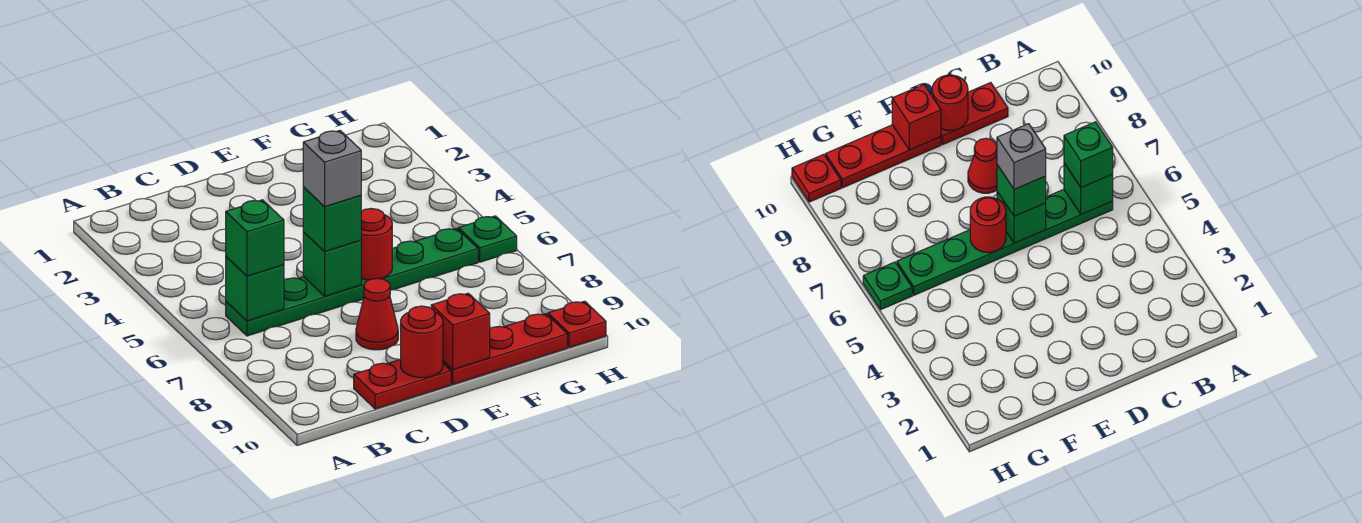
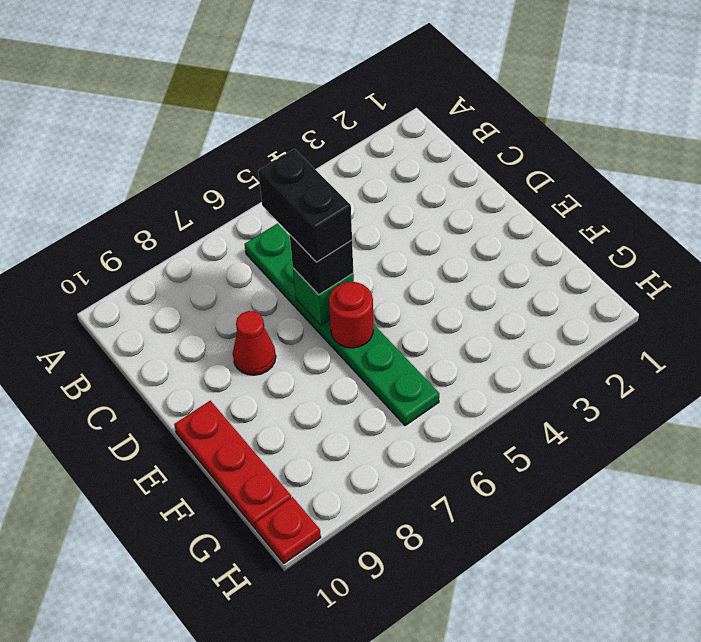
black 1x2 brick [258,149,352,262] -> grey 1x1 brick [303,131,361,206]
black 1x1 brick [290,235,353,295] -> green 1x1 brick [303,187,361,252]
none -> red 1x2 plate [354,360,451,409]
none -> green 1x1 plate [458,216,517,262]
none -> green 1x1 brick [226,257,284,321]

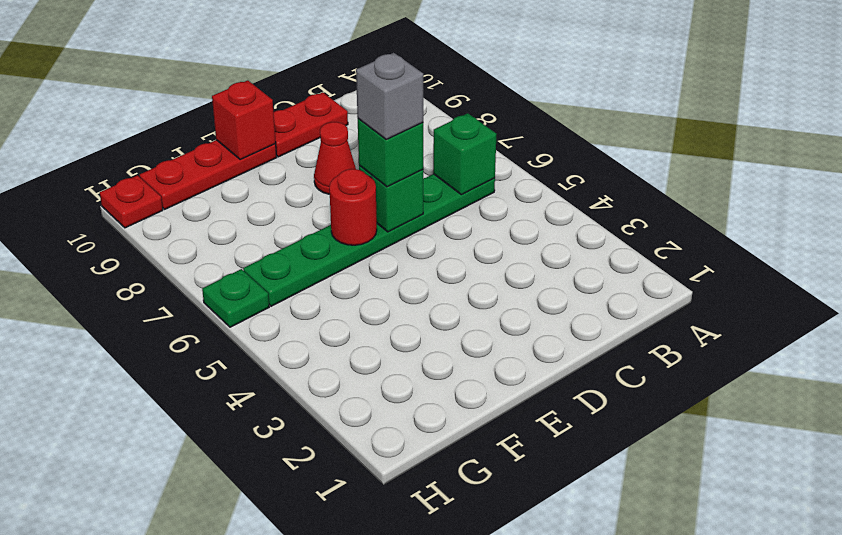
none -> red 1x1 round brick [400,306,443,378]
none -> green 1x1 brick [226,200,284,276]

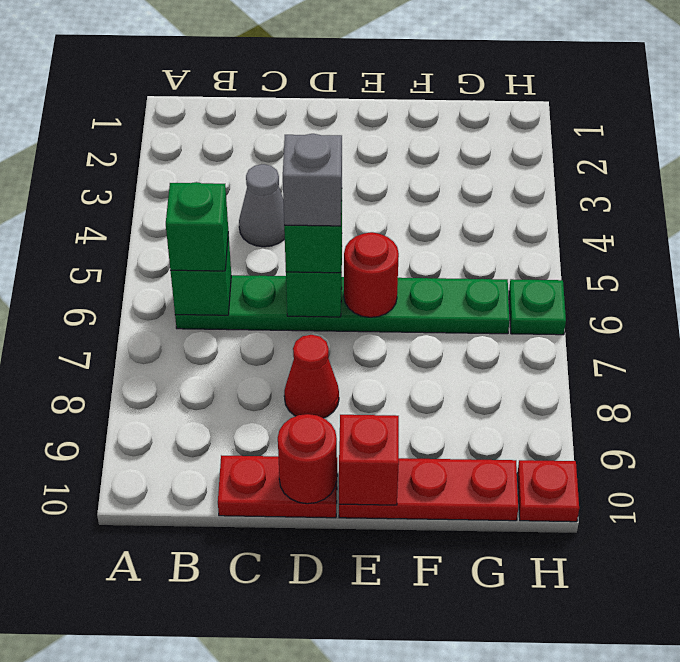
grey 1x1 cone [239,164,285,247] -> none

